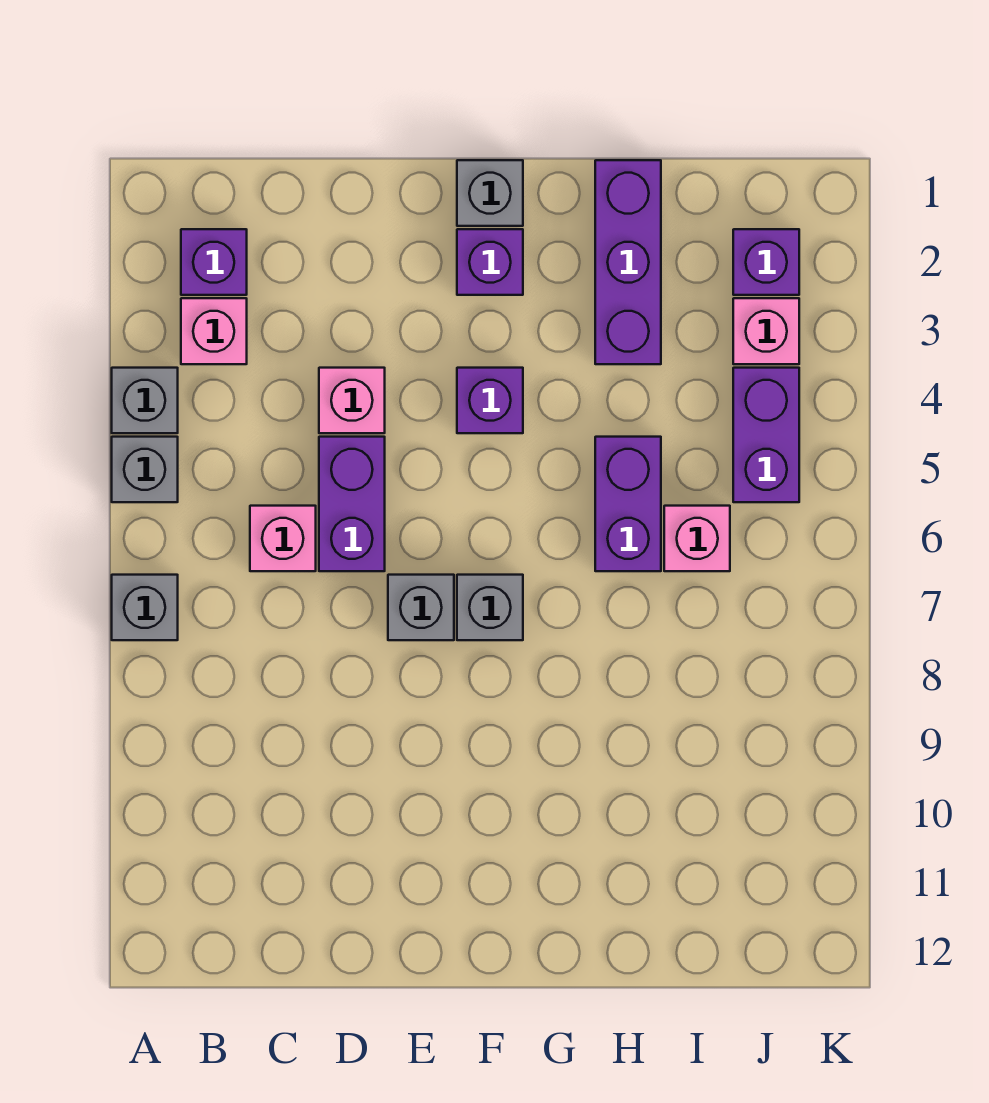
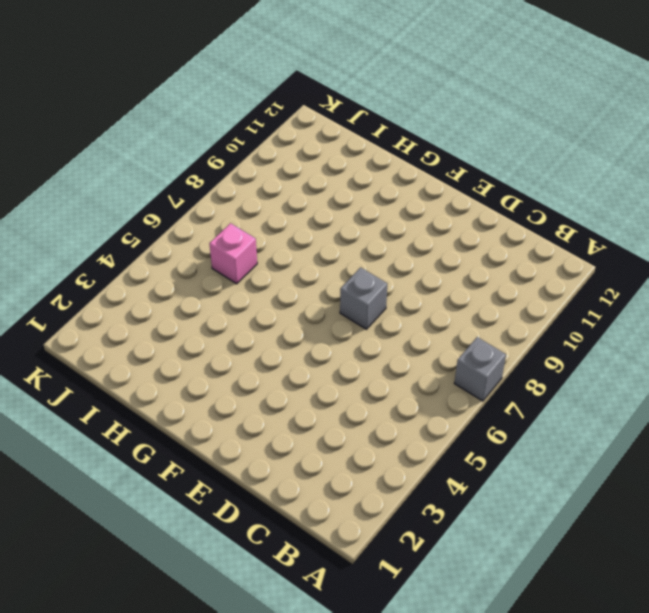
none -> grey 1x1 brick [112,368,178,433]
none -> grey 1x1 brick [112,437,178,502]
none -> purple 1x1 brick [181,229,247,295]

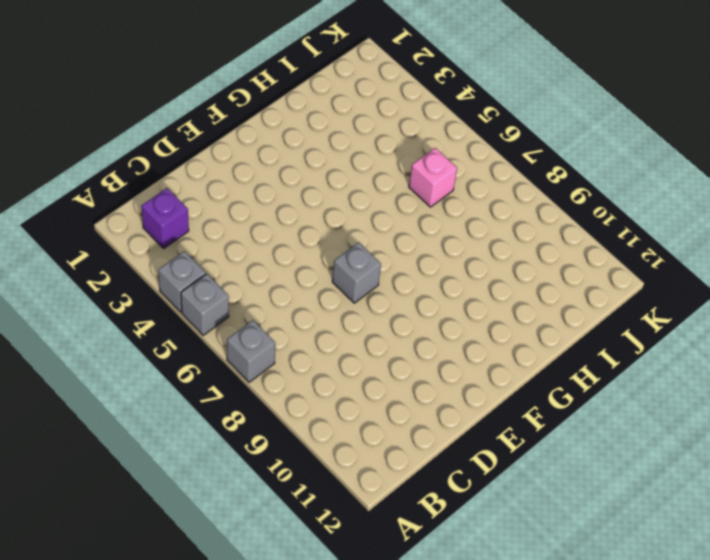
none -> pink 1x1 brick [181,298,247,364]
none -> pink 1x1 brick [250,506,316,571]
none -> pink 1x1 brick [319,368,385,433]

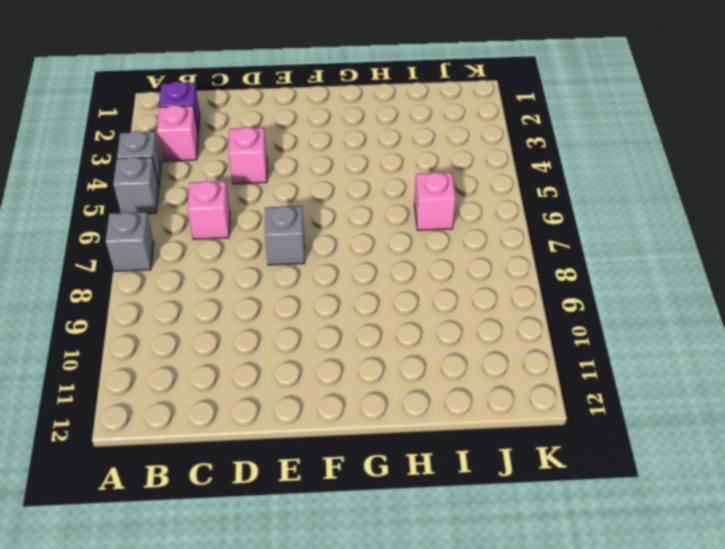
none -> purple 1x2 brick [319,437,385,571]
none -> grey 1x1 brick [457,160,523,226]
none -> purple 1x1 brick [457,229,523,295]

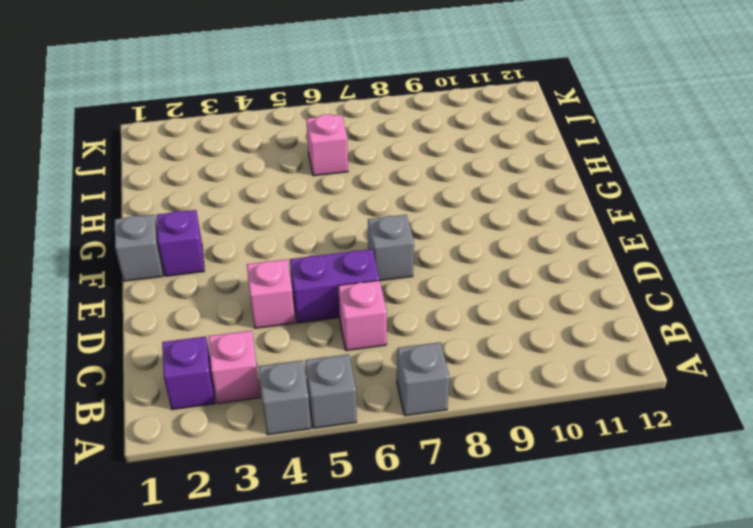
none -> purple 1x1 brick [457,368,523,433]
none -> grey 1x1 brick [457,575,523,640]
none -> purple 1x3 brick [595,160,661,364]

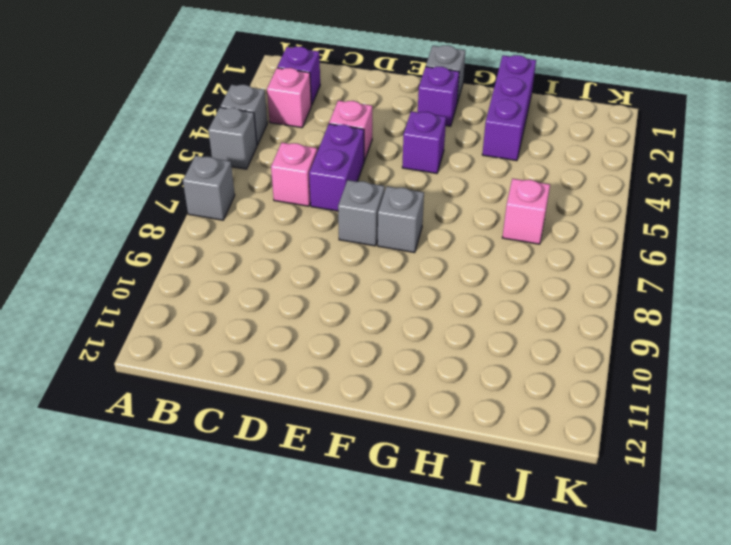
none -> purple 1x2 brick [595,437,661,571]
none -> purple 1x1 brick [733,229,799,295]
none -> pink 1x1 brick [733,298,799,364]

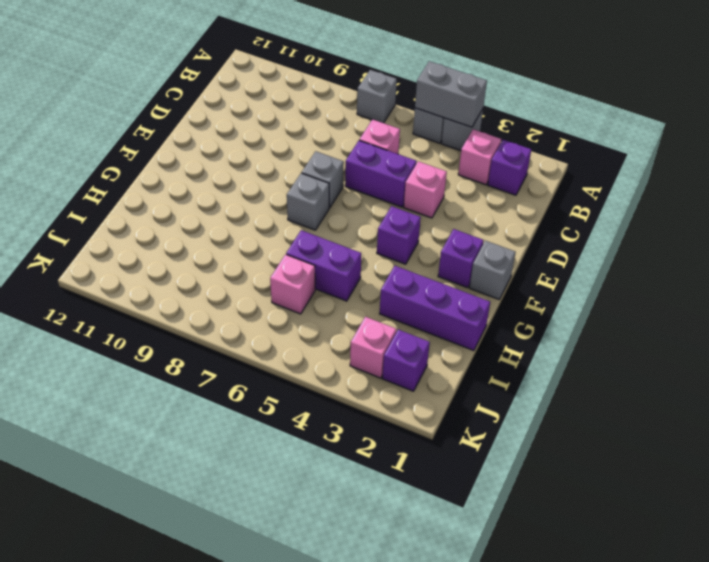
grey 1x2 brick [415,61,487,127] -> none
none -> purple 1x2 brick [733,368,799,502]

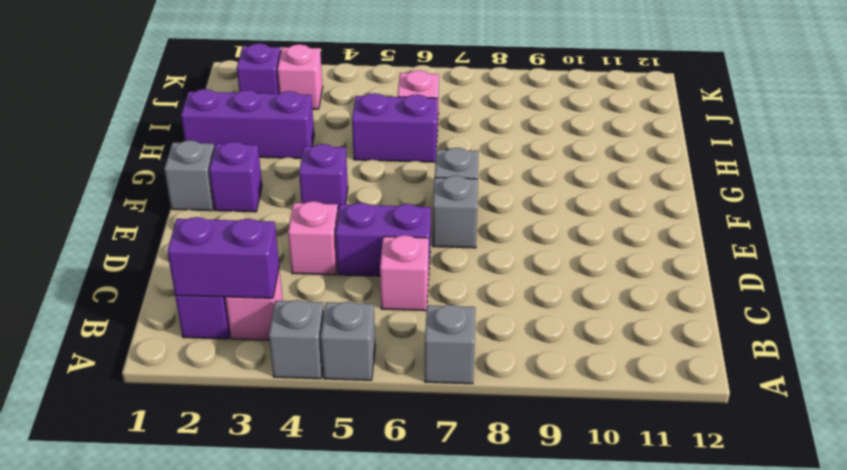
purple 1x2 brick [167,217,279,298] -> purple 1x2 brick moved to [733,368,799,502]

